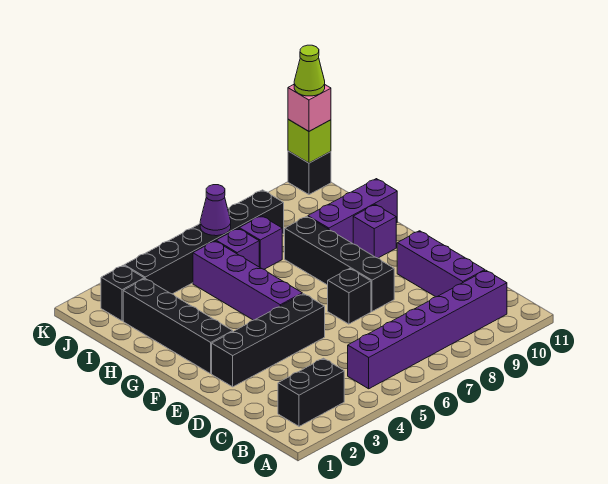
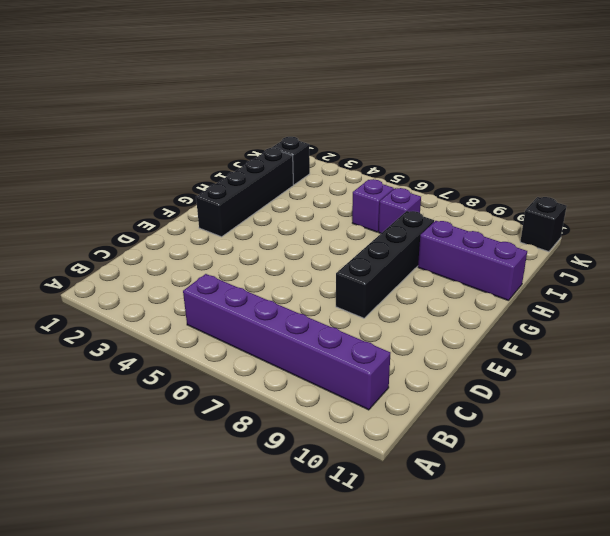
none -> black 1x2 brick [278,358,344,426]
none -> purple 1x3 brick [397,231,485,297]
none -> black 1x4 brick [212,294,325,387]

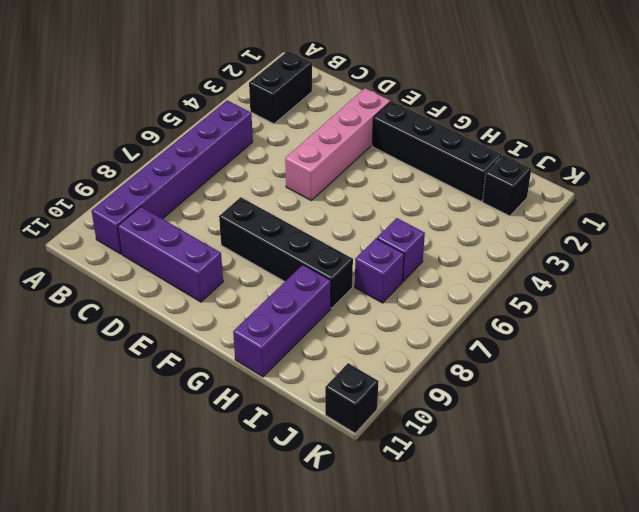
pink 1x4 brick [285,88,390,200] -> black 1x4 brick [212,294,325,387]
none -> black 1x1 brick [328,269,371,324]
none -> purple 1x4 brick [193,241,302,320]
none -> purple 1x1 brick [353,204,396,258]

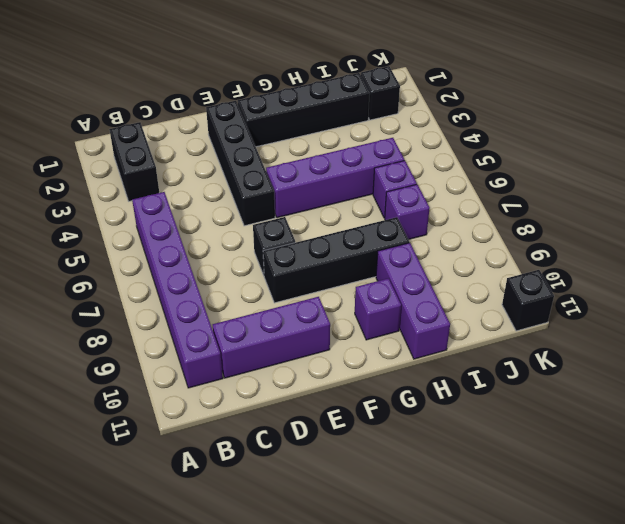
none -> black 1x6 brick [124,190,284,294]
none -> purple 1x1 cone [200,185,231,236]
none -> lime 1x1 brick [288,119,331,163]

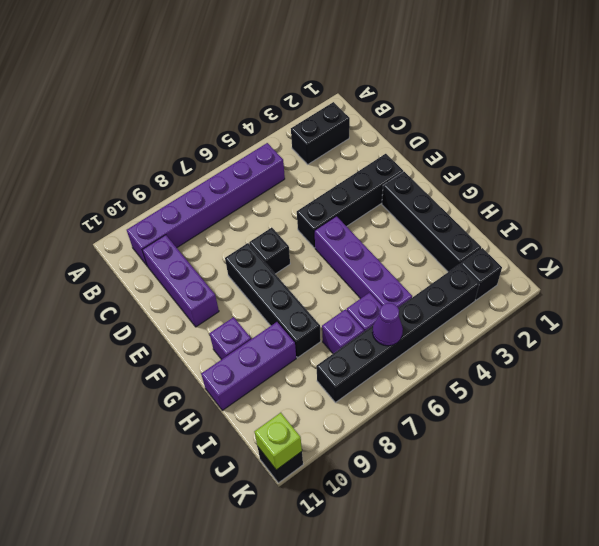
none -> pink 1x1 brick [288,85,331,131]
none -> lime 1x1 cone [294,45,325,96]

